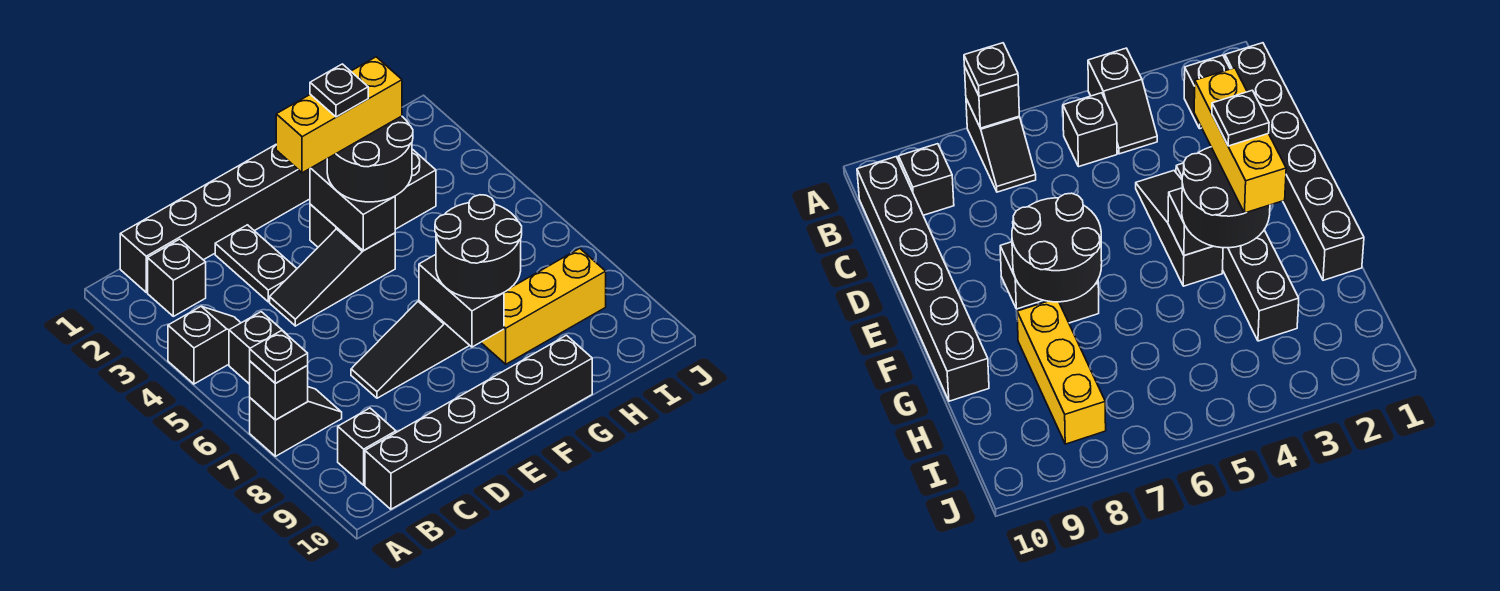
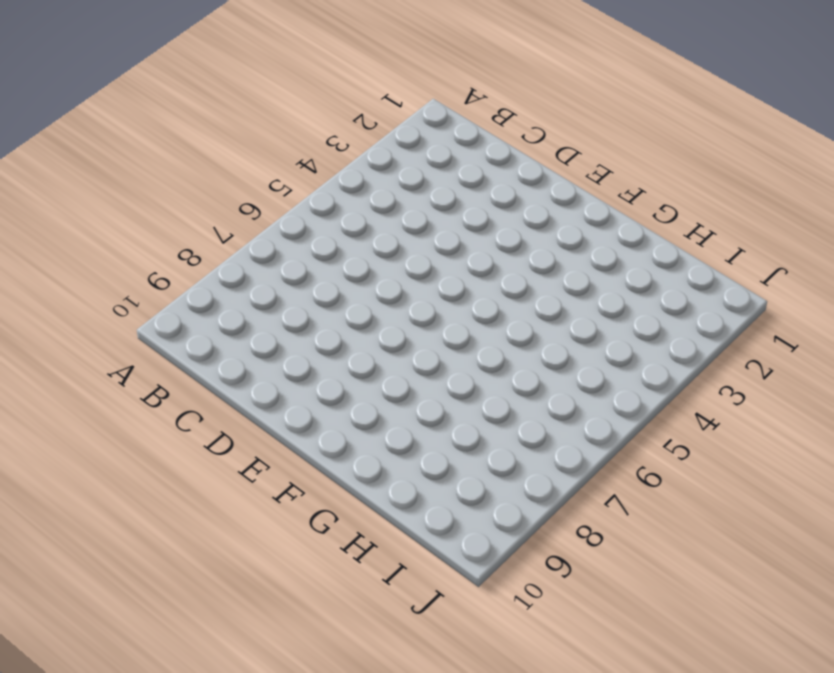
none -> black 1x2 slope [168,306,241,384]
none -> black 1x2 slope [250,387,342,456]
none -> black 1x6 brick [120,145,310,292]

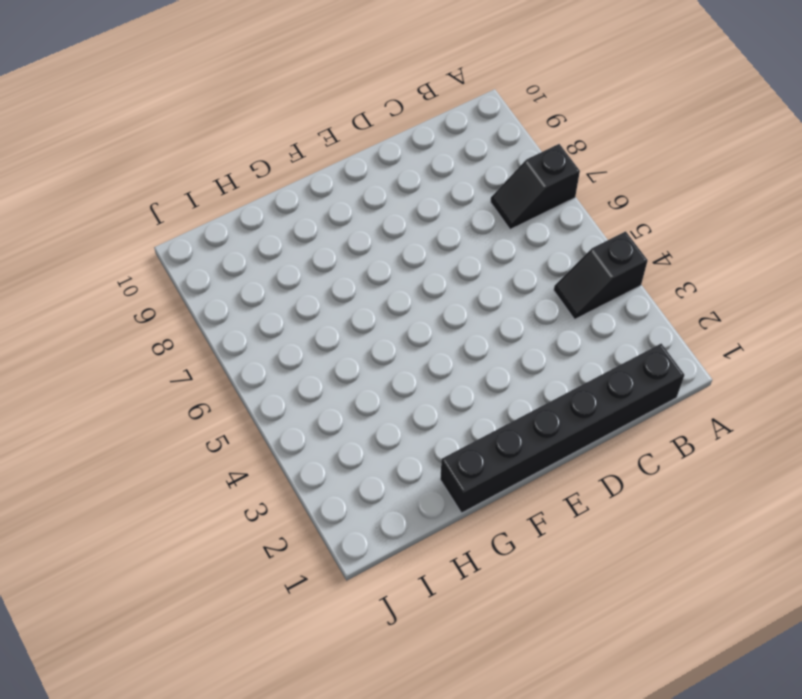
none -> black 1x1 brick [148,239,206,316]
none -> black 1x1 brick [229,312,286,384]
none -> black 1x1 brick [338,408,396,485]

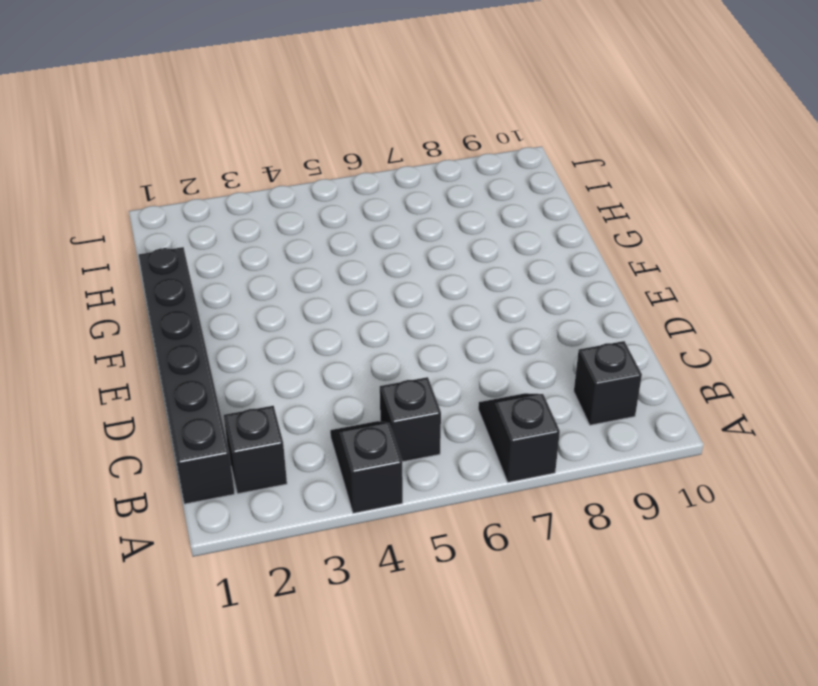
none -> black 1x6 brick [365,335,592,509]
none -> black 1x2 plate [215,225,297,302]
none -> black 1x3 slope [270,228,395,326]

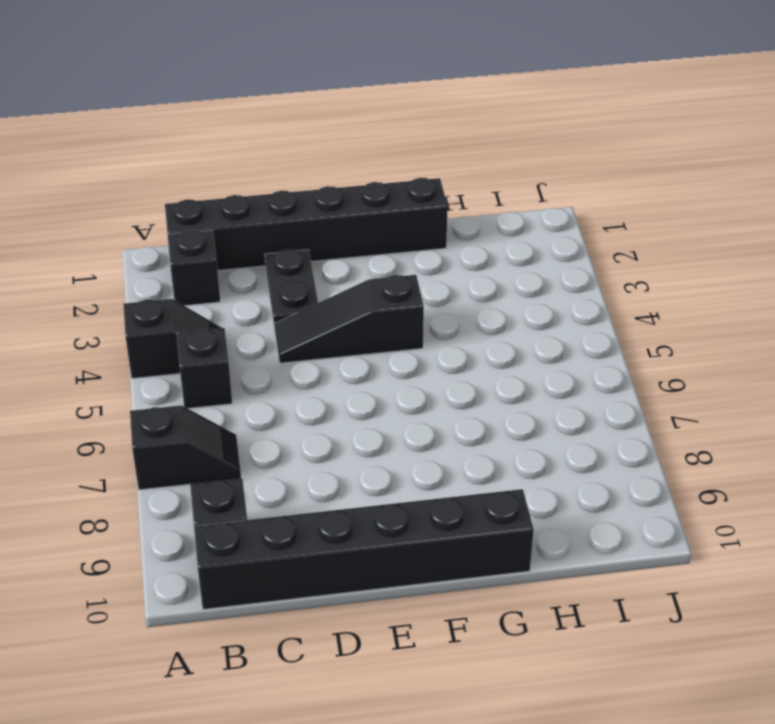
none -> black 1x3 slope [351,301,470,398]
none -> black 1x3 brick [310,149,436,247]
none -> yellow 1x3 brick [481,248,606,364]

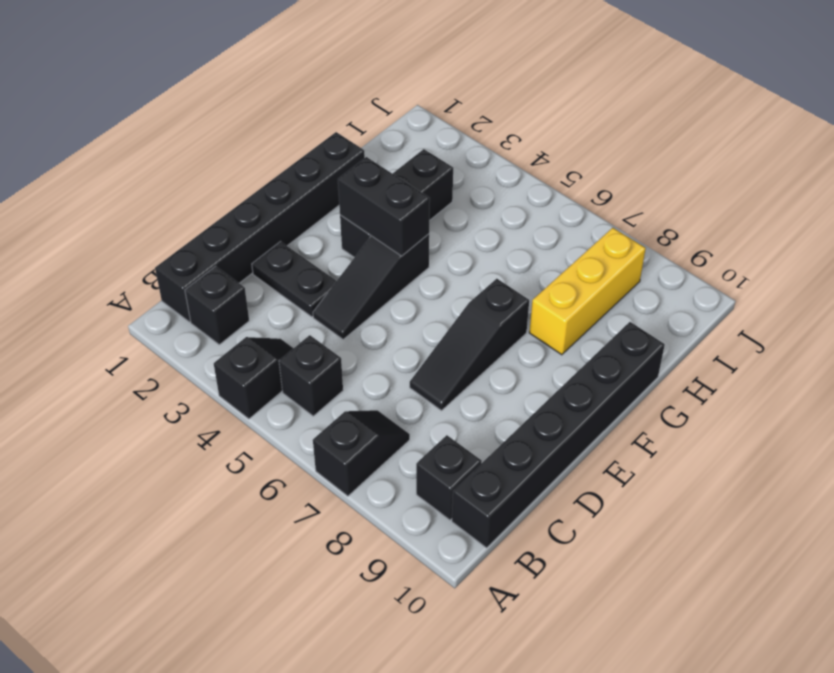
none -> black 1x1 brick [250,361,308,420]
none -> black 1x2 brick [419,255,504,347]
none -> black 1x1 plate [250,330,308,383]

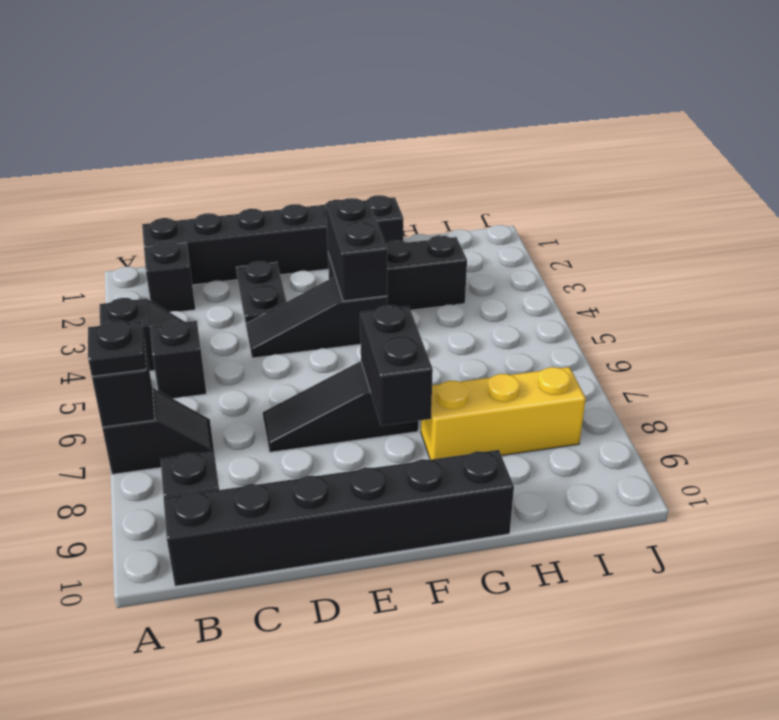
none -> black 2x2 round brick [327,116,413,202]
none -> black 2x2 round brick [435,195,522,299]
none -> yellow 1x3 brick [276,57,402,173]

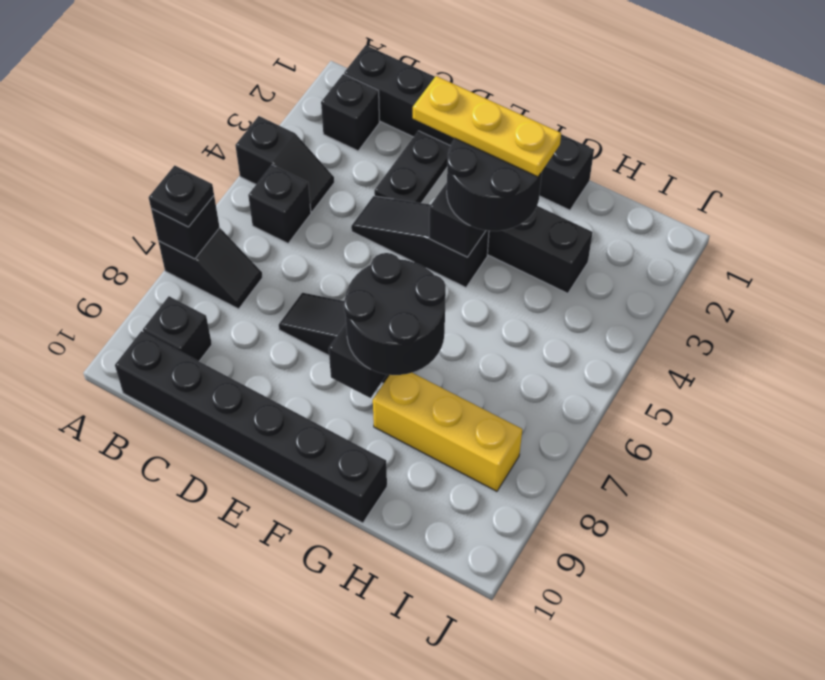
yellow 1x3 plate [413,76,561,177] -> yellow 1x3 brick [276,57,402,173]
none -> black 1x1 plate [310,64,368,117]

